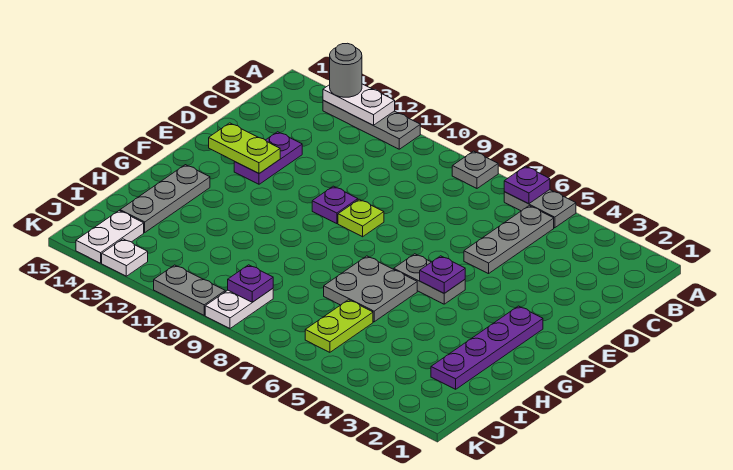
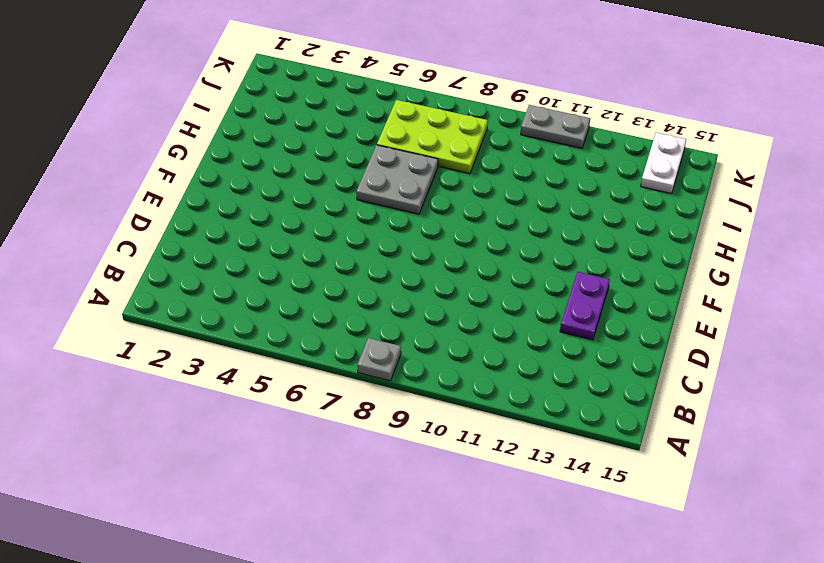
lime 2x3 plate [377,100,488,174] -> lime 1x2 plate [305,300,373,352]
none -> grey 1x2 plate [504,190,576,228]
none -> grey 1x3 plate [323,100,420,149]
none -> grey 1x3 plate [464,206,554,274]

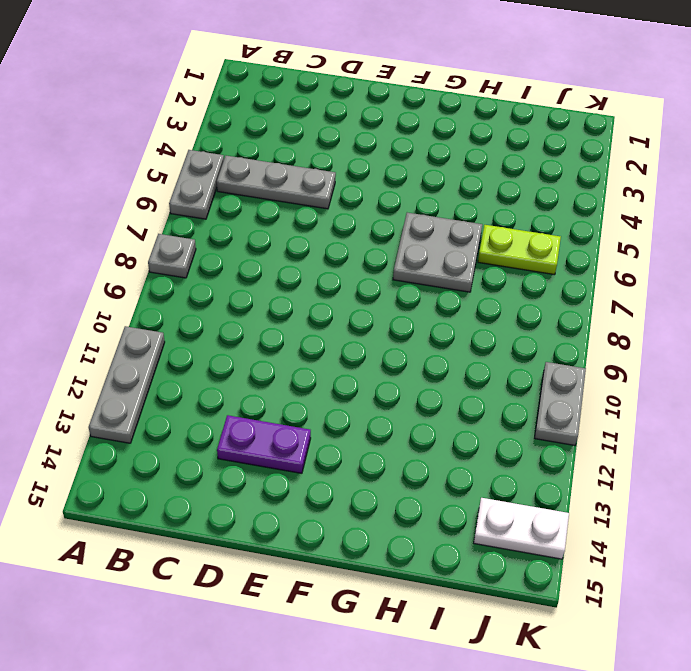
none -> lime 1x1 plate [338,199,384,237]
none -> purple 1x1 plate [312,186,358,224]
none -> purple 1x4 plate [431,306,543,389]

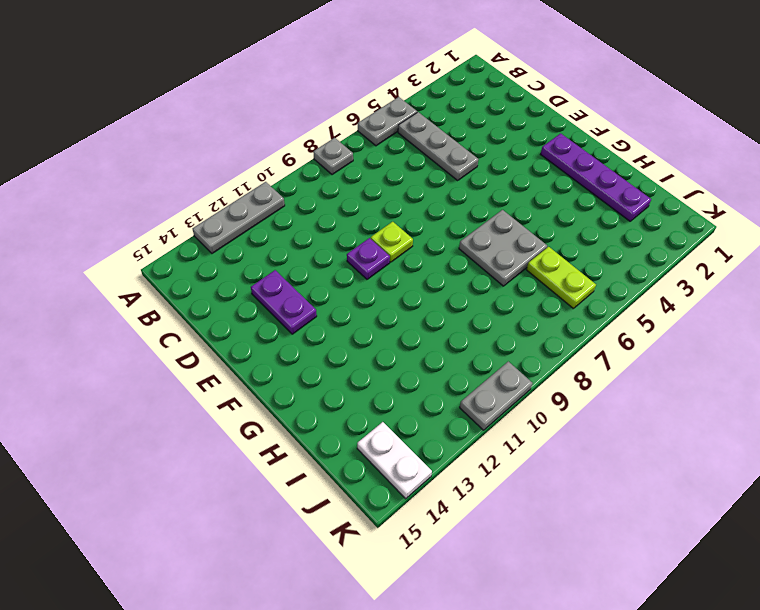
none -> grey 1x2 plate [394,254,465,304]
none -> grey 1x3 plate [120,165,210,232]
none -> white 1x2 plate [205,289,273,328]

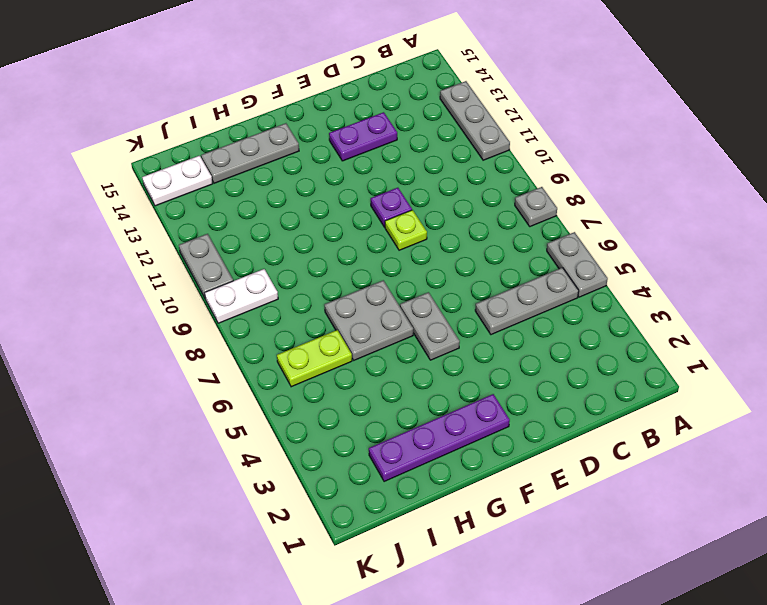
none -> white 1x1 plate [102,239,148,276]
none -> purple 1x1 plate [504,166,550,204]
none -> white 1x2 plate [323,84,395,125]

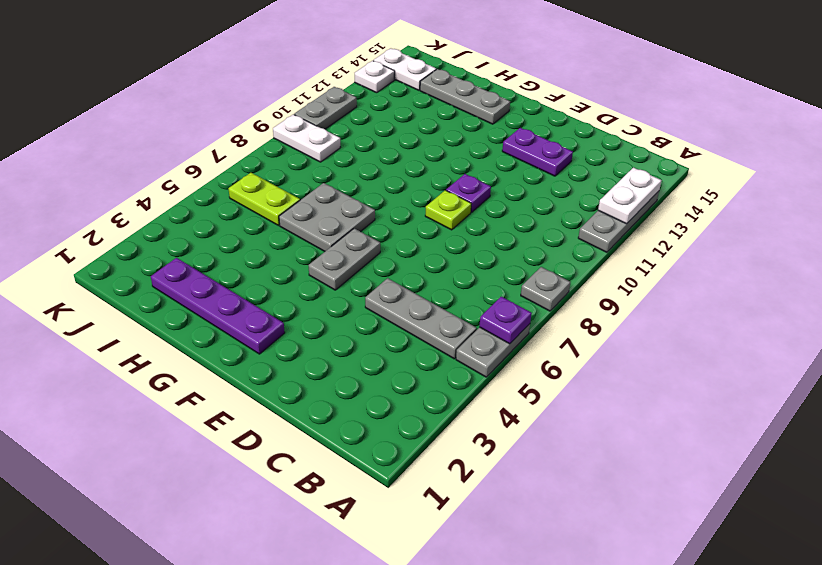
none -> lime 1x2 plate [209,123,280,173]
none -> purple 1x1 plate [420,256,465,293]
none -> purple 1x1 plate [228,265,273,302]

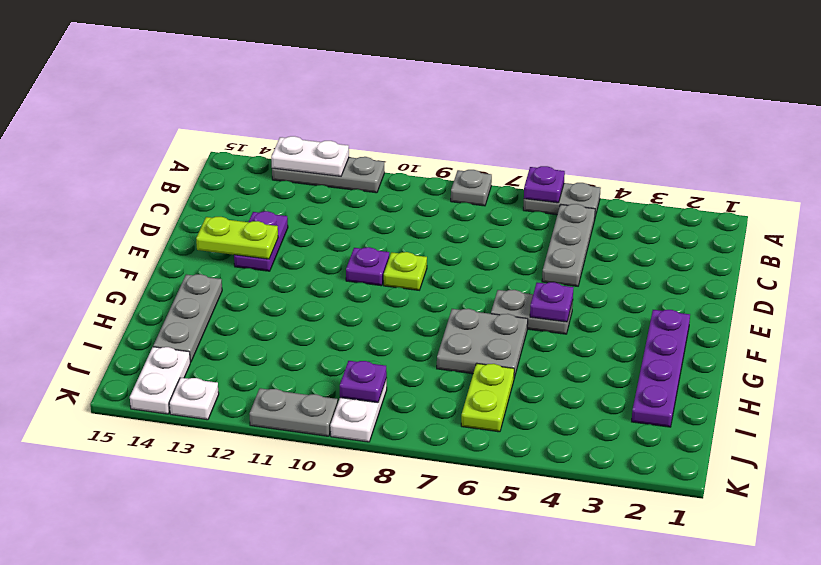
none -> grey 1x1 round brick [330,43,362,97]

